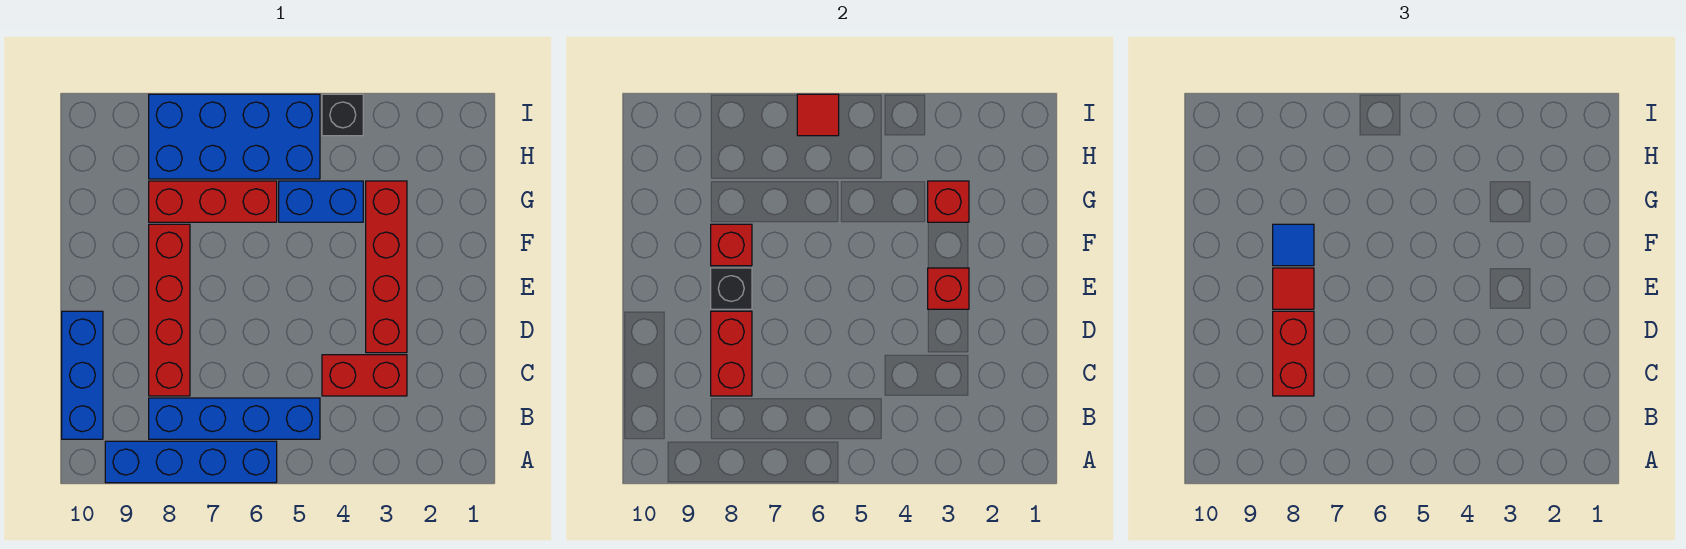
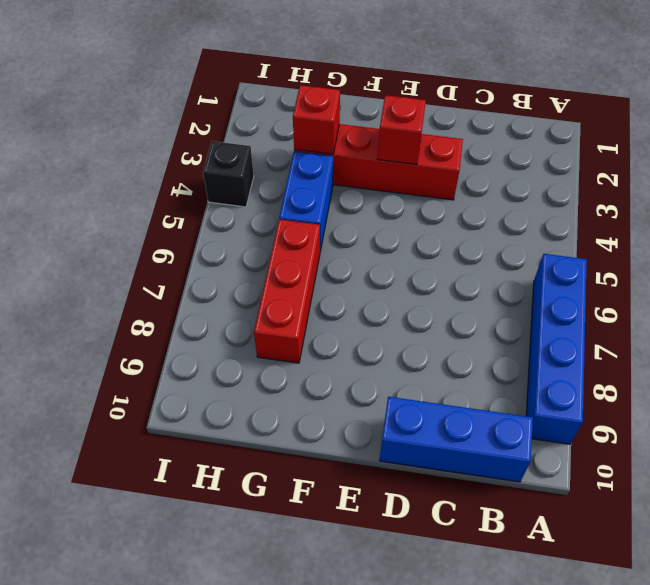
none -> blue 1x4 brick [149,398,320,439]
none -> red 1x2 brick [322,355,407,396]
none -> red 1x4 brick [149,224,190,396]

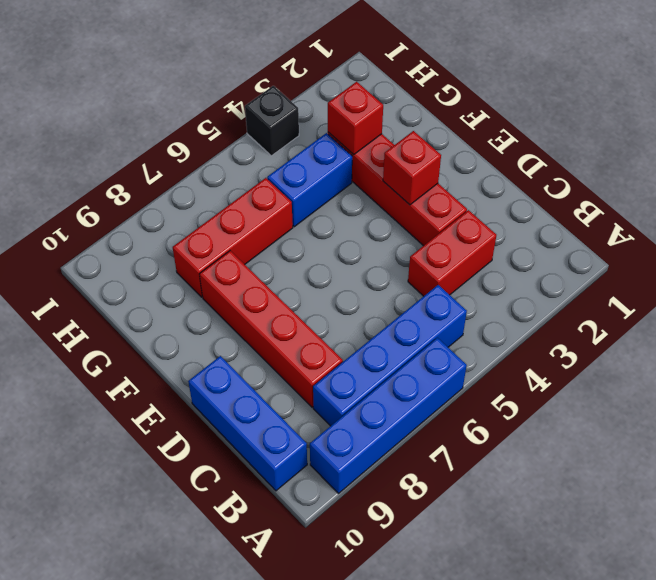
none -> blue 2x4 brick [149,94,320,179]
none -> red 1x2 brick [711,311,752,396]
none -> black 1x1 brick [711,268,752,309]

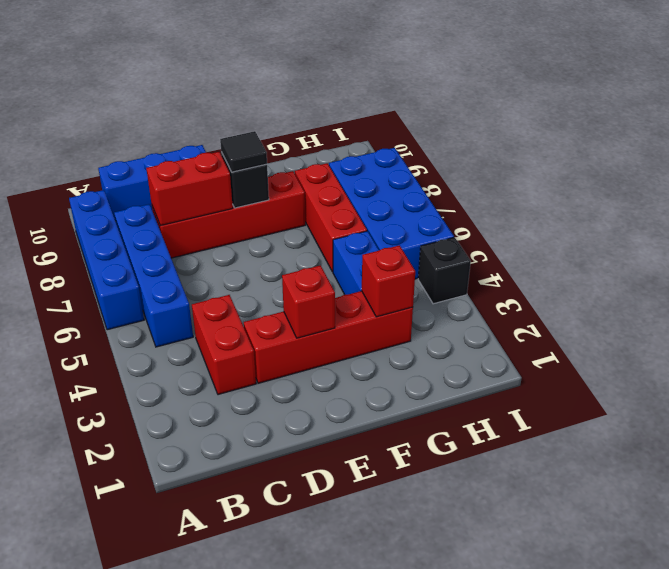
black 1x1 tile [220,131,267,172] -> red 1x1 tile [1273,268,1314,309]
none -> red 1x1 brick [711,224,752,266]
none -> red 1x1 tile [797,94,839,136]
none -> red 1x2 brick [1273,311,1314,396]

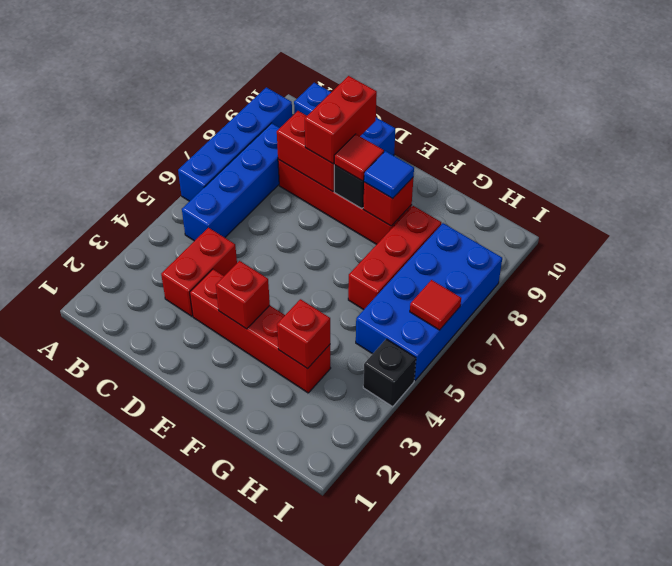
red 1x2 brick [305,76,377,164] -> red 1x2 brick turned to [1273,311,1314,396]
none -> blue 1x2 brick [279,181,363,222]

